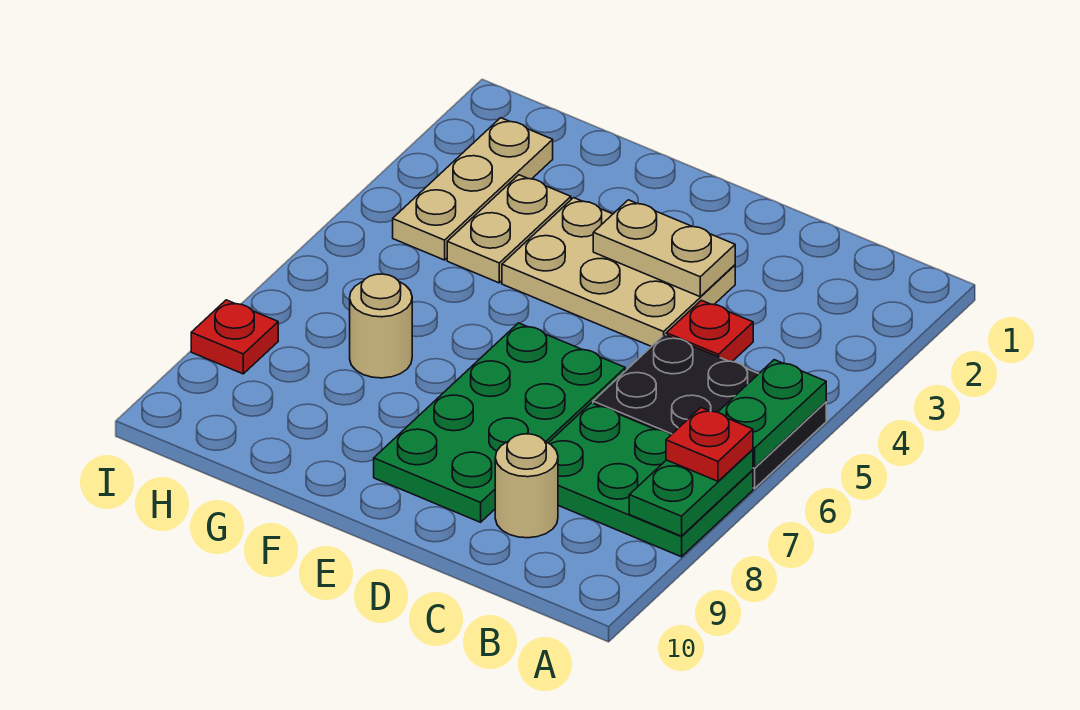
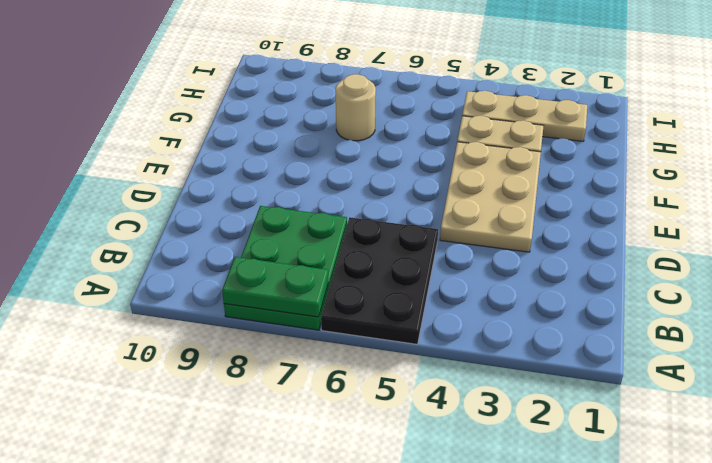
none -> red 1x1 plate [666,300,753,362]
none -> tan 1x1 round brick [495,434,558,538]
none -> green 2x4 plate [374,323,625,522]

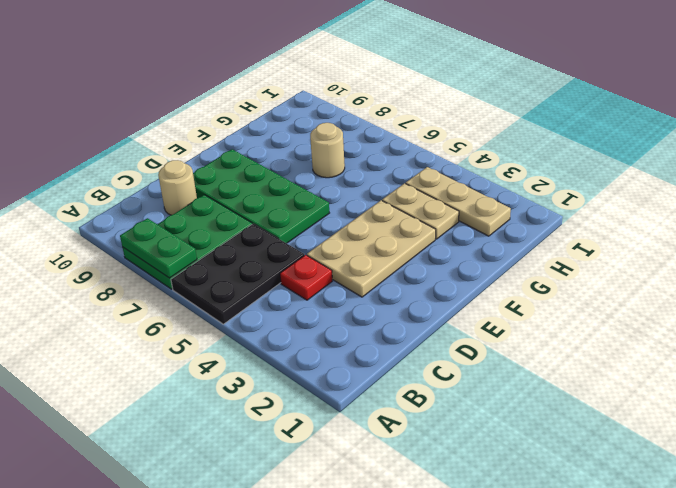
none -> red 1x1 plate [191,300,278,374]
none -> green 1x2 plate [718,360,826,468]
none -> tan 1x2 plate [593,200,735,297]

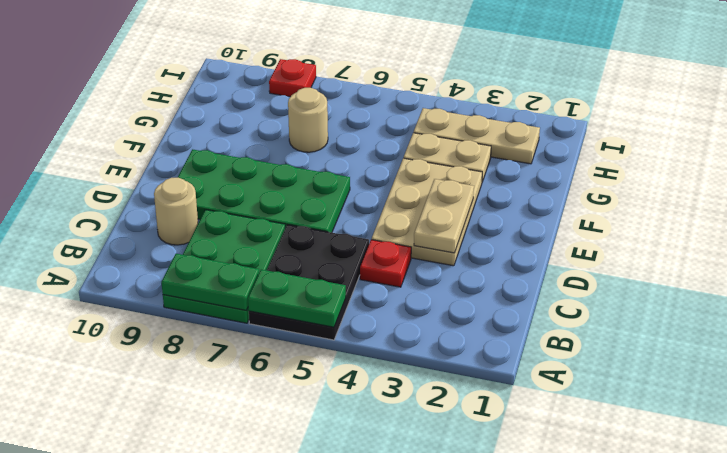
none -> red 1x1 plate [666,408,753,481]

